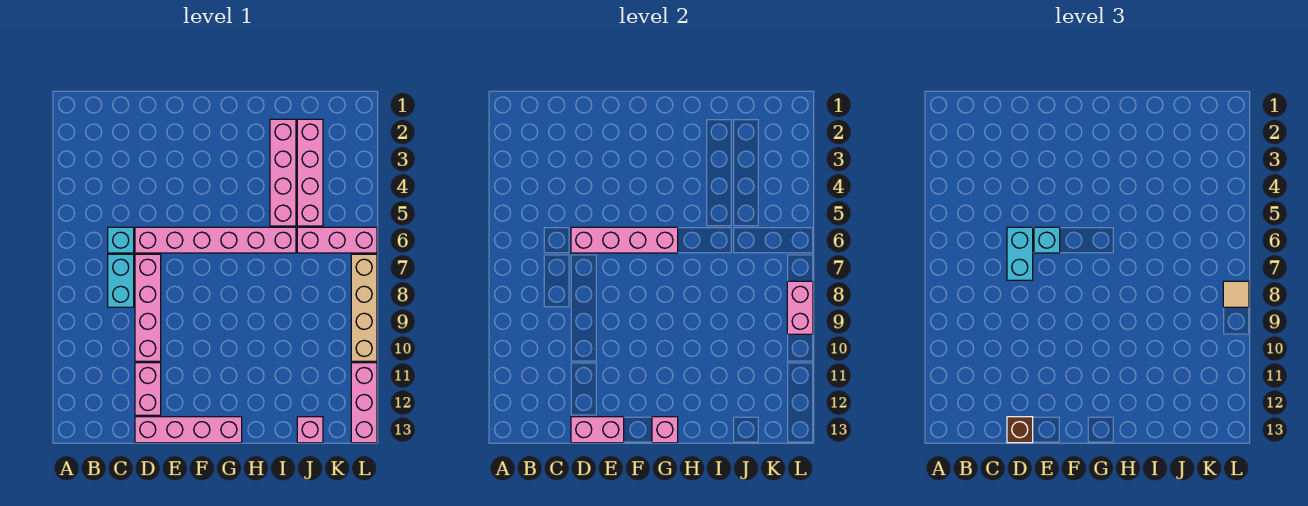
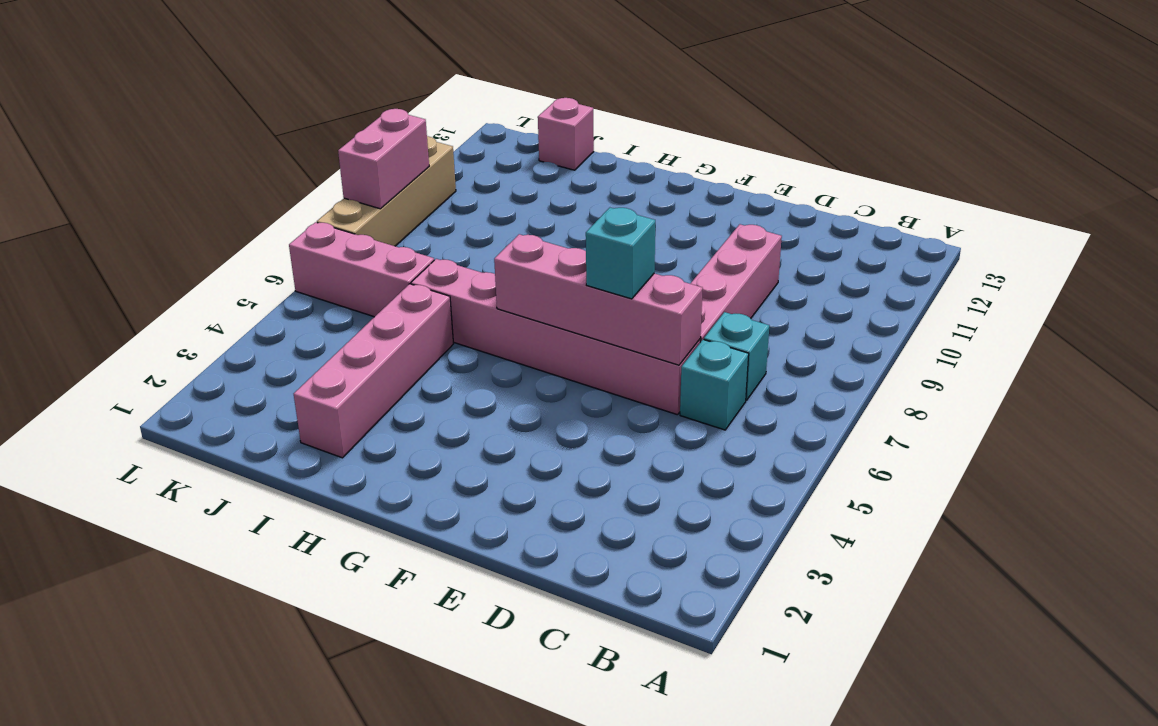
cyan 1x1 brick [704,312,769,400] -> cyan 1x2 brick [108,254,134,307]
none -> pink 1x2 brick [135,363,161,415]
none -> pink 1x4 brick [135,417,242,443]
none -> pink 1x4 brick [297,119,323,226]

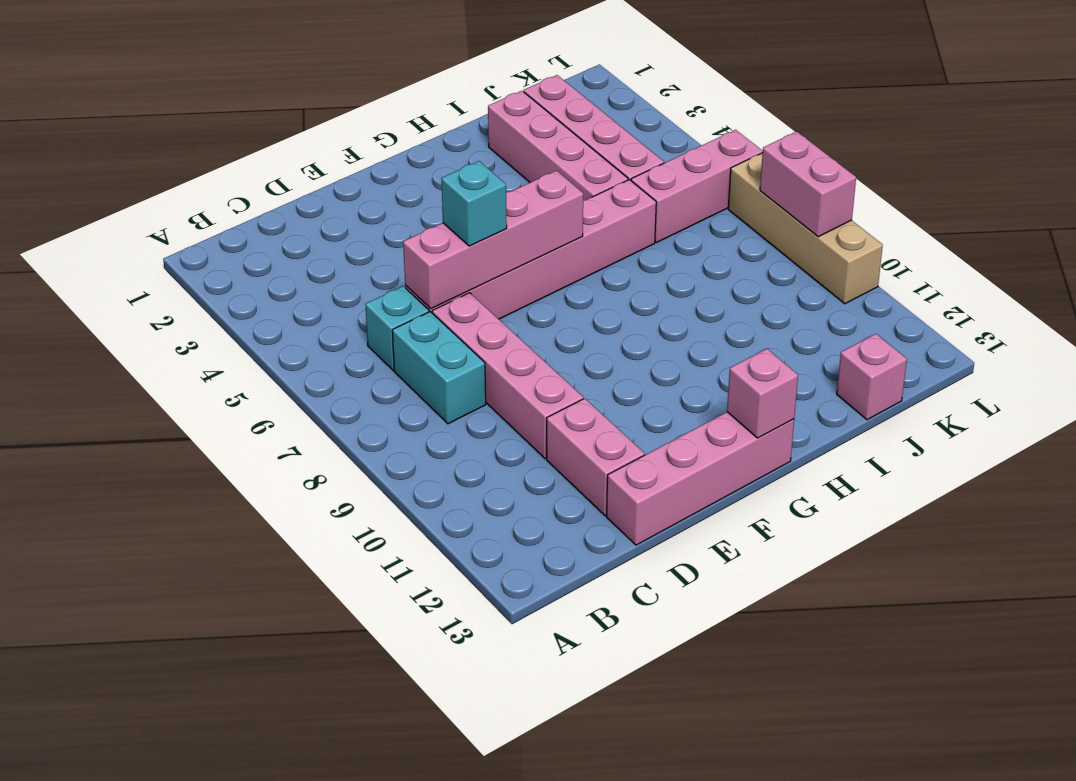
none -> pink 1x3 brick [351,363,377,443]
none -> pink 1x2 brick [571,417,624,443]
none -> cyan 1x2 brick [1007,227,1033,280]

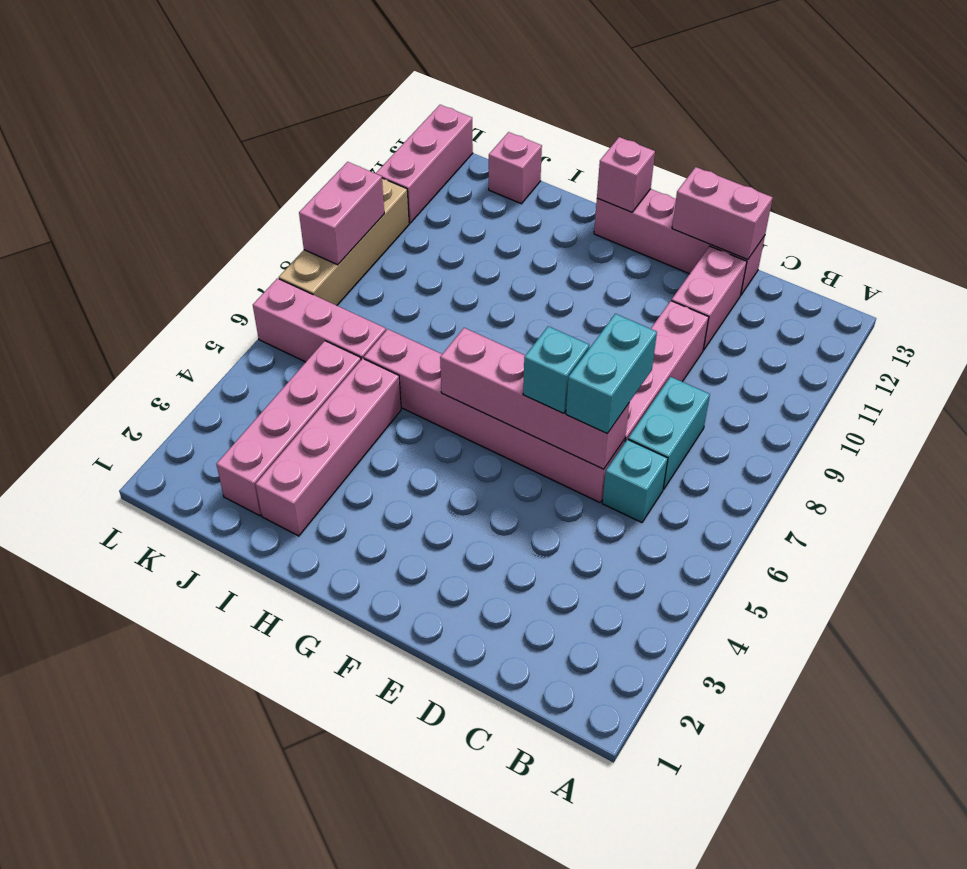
none -> brown 1x1 brick [1007,417,1033,443]
none -> tan 1x1 tile [1223,281,1249,307]

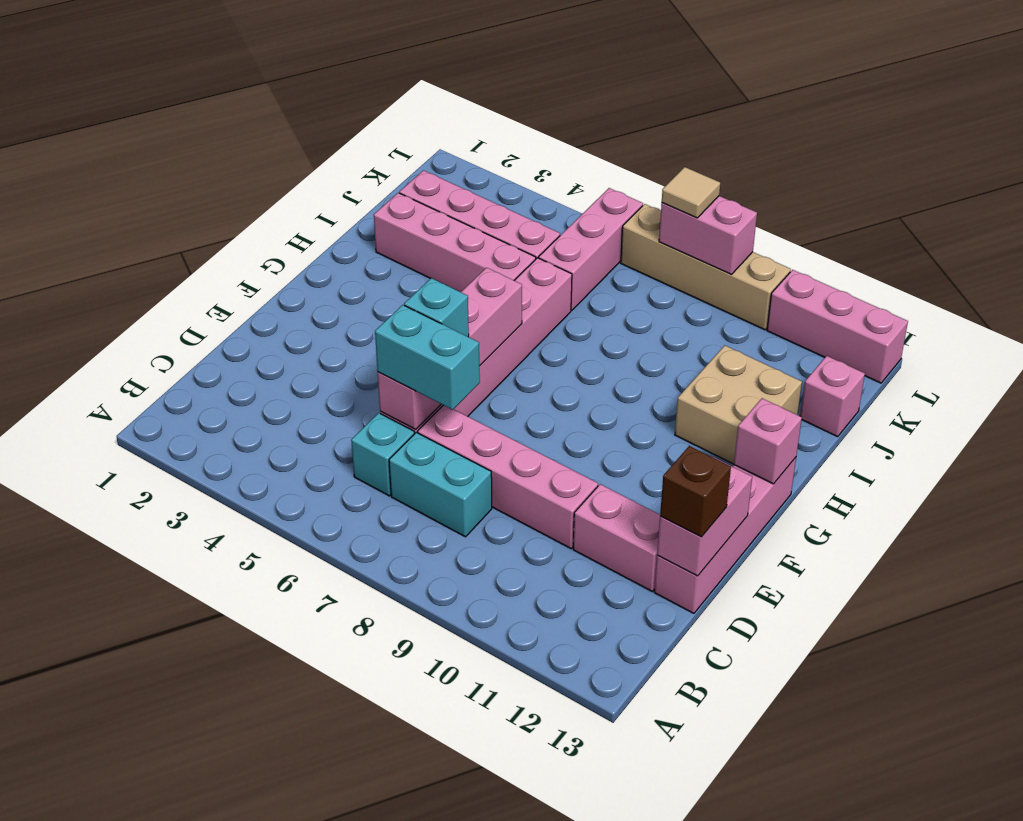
tan 2x2 brick [675,345,802,464] -> none

